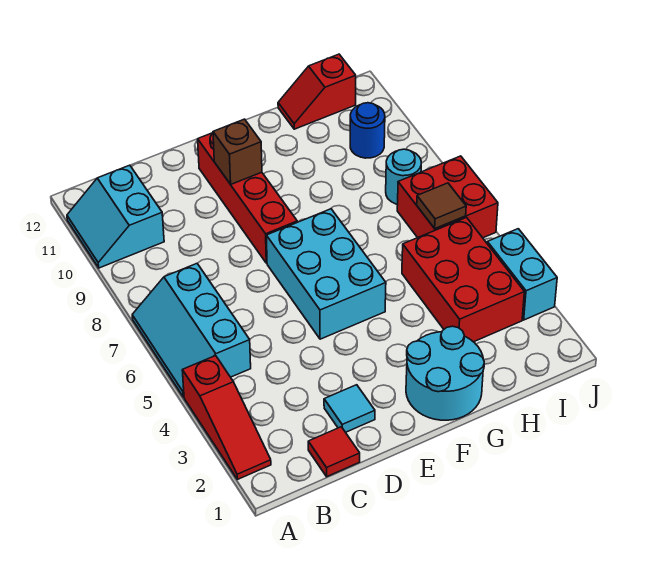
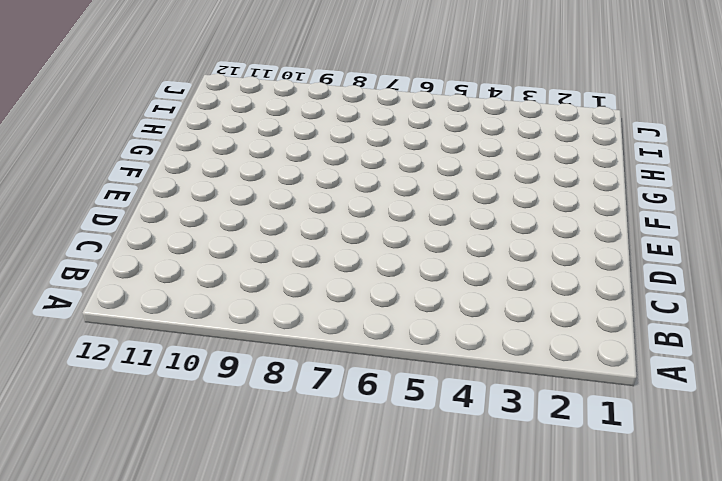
none -> red 1x3 slope [182,356,271,479]
none -> cyan 2x3 slope [132,264,251,397]
none -> cyan 2x2 slope [67,165,164,268]

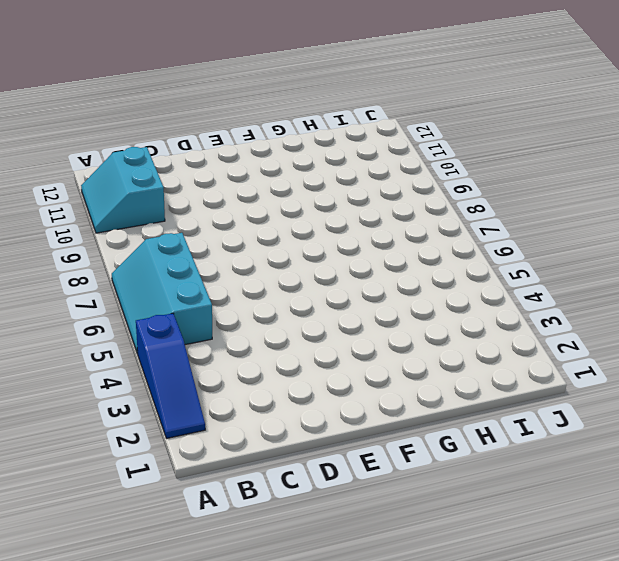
blue 1x3 slope [136,313,205,438] -> red 1x3 slope [182,356,271,479]
none -> red 1x1 tile [308,427,360,477]
none -> cyan 1x1 tile [324,385,375,432]
none -> cyan 2x3 brick [266,209,386,339]

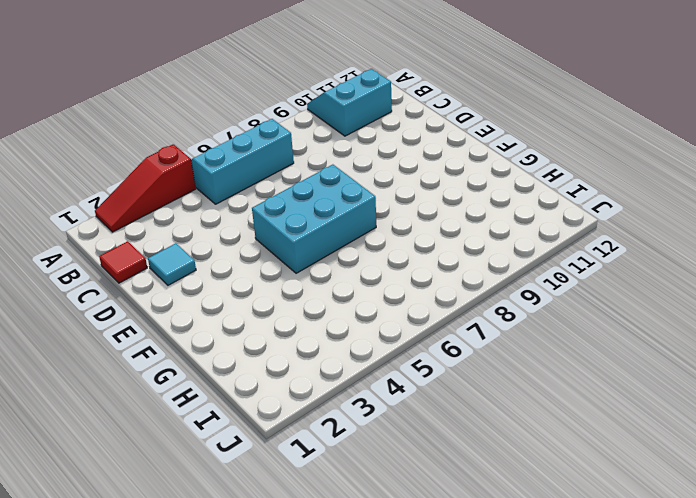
none -> red 1x4 brick [198,133,297,263]
none -> cyan 2x2 round brick [406,326,484,420]
none -> red 2x3 brick [402,218,524,342]

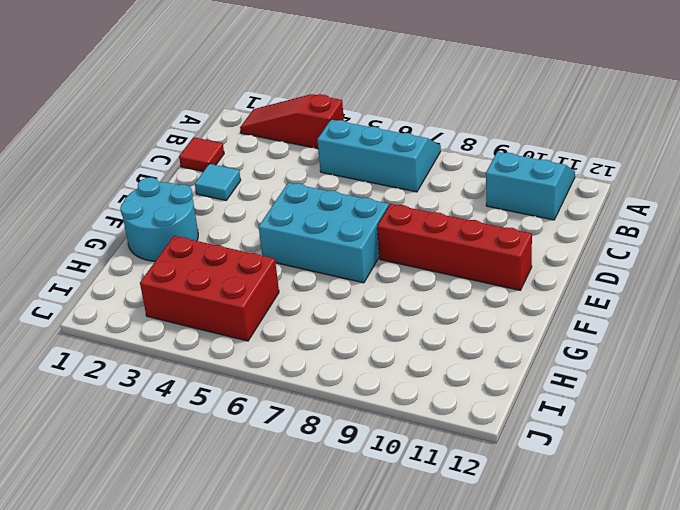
none -> red 1x2 slope [278,54,356,129]
none -> red 2x2 brick [397,156,498,238]
none -> cyan 1x1 round brick [386,149,421,204]

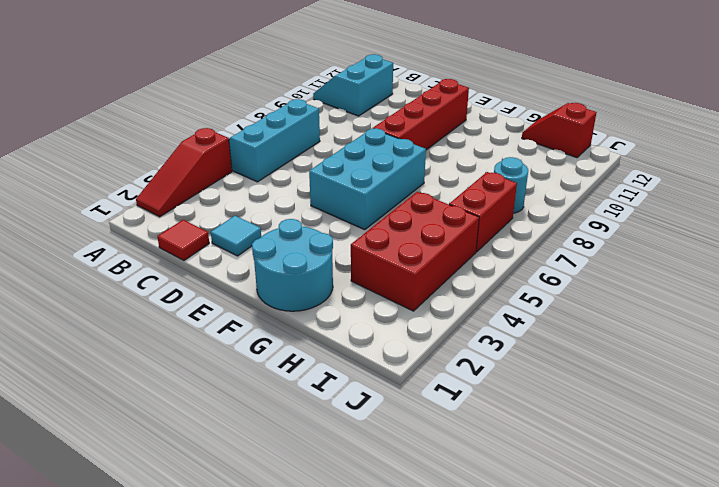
red 1x2 brick [449,172,517,252] -> red 2x2 brick [397,156,498,238]
none -> blue 1x1 round brick [350,103,385,158]
none -> cyan 1x2 brick [487,229,557,320]
none -> brown 1x1 brick [213,119,262,184]

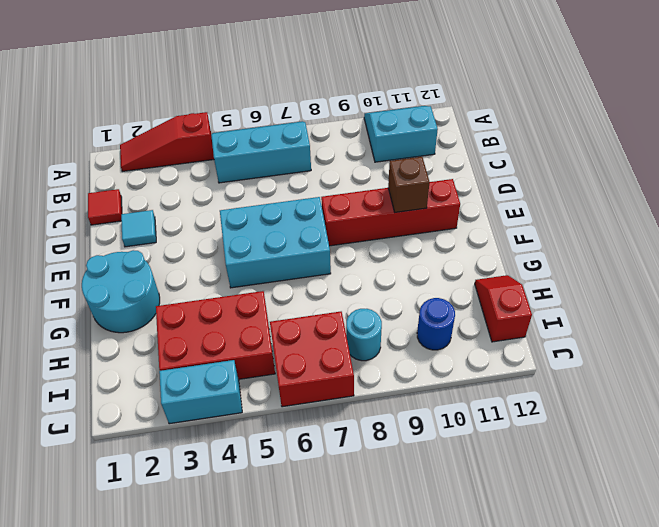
none -> brown 1x1 tile [417,183,466,229]

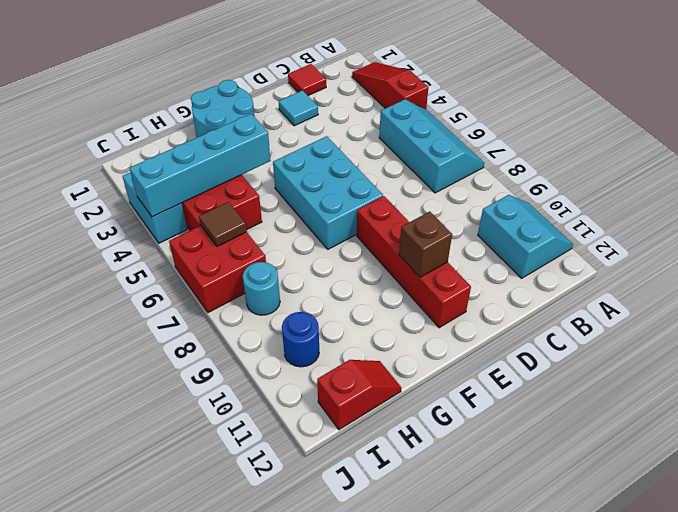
cyan 1x4 brick [130,114,271,217] -> none

